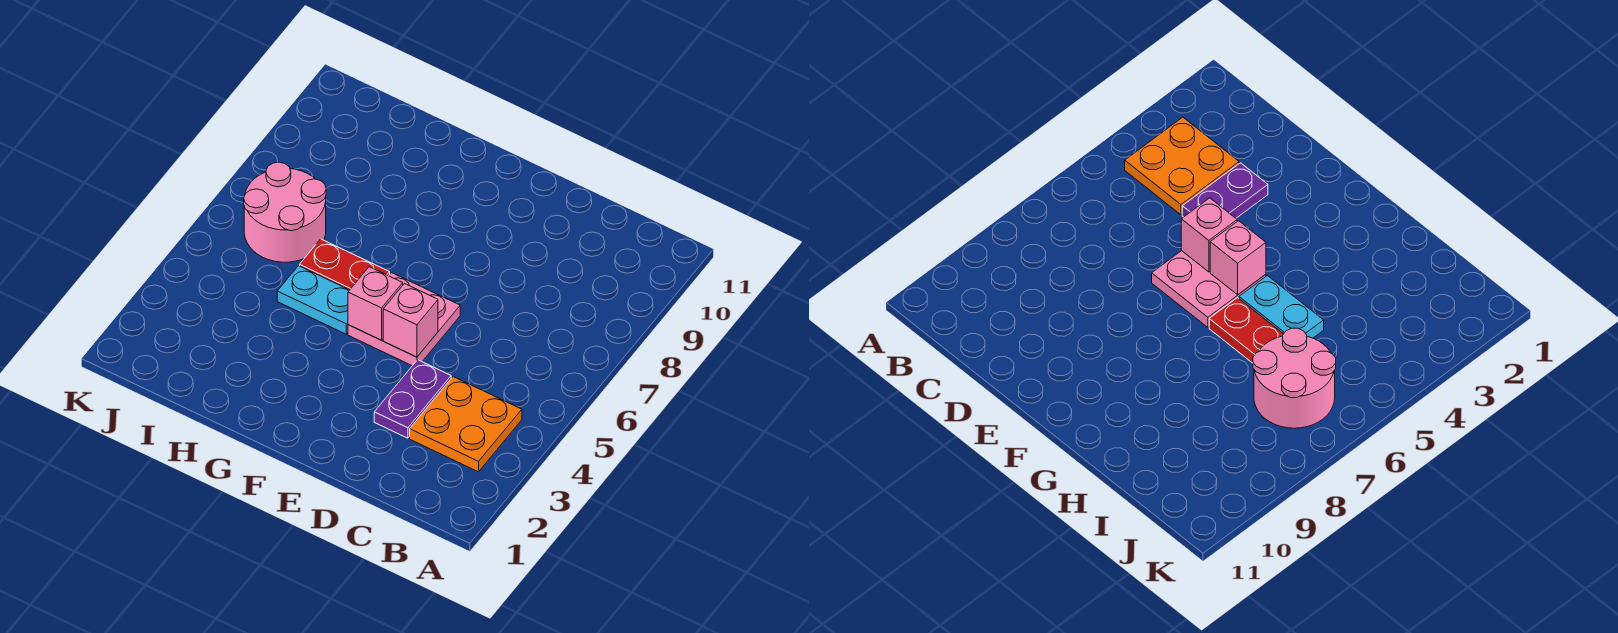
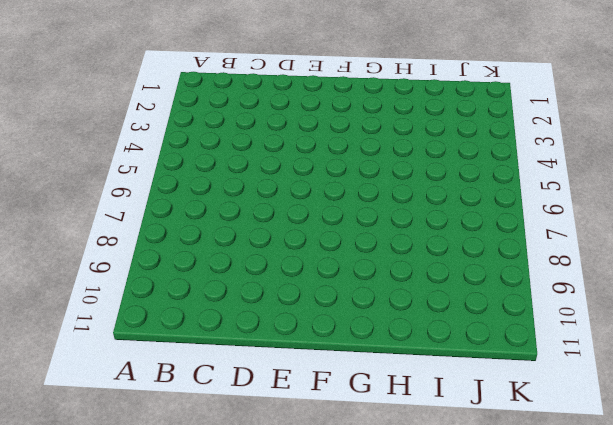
none -> orange 2x2 plate [410,377,522,472]
none -> purple 1x2 plate [374,360,451,438]

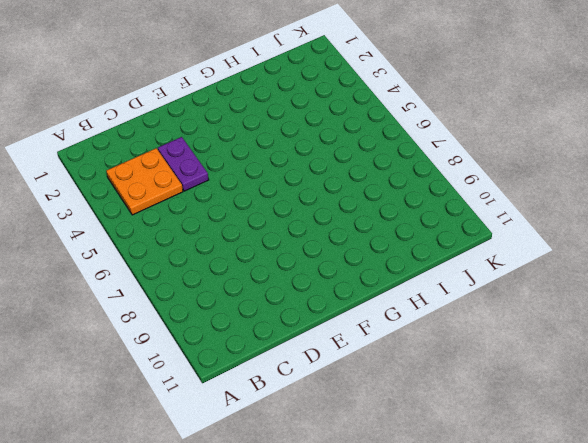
none -> pink 2x2 plate [348,273,460,366]
none -> cyan 1x2 plate [277,266,349,334]

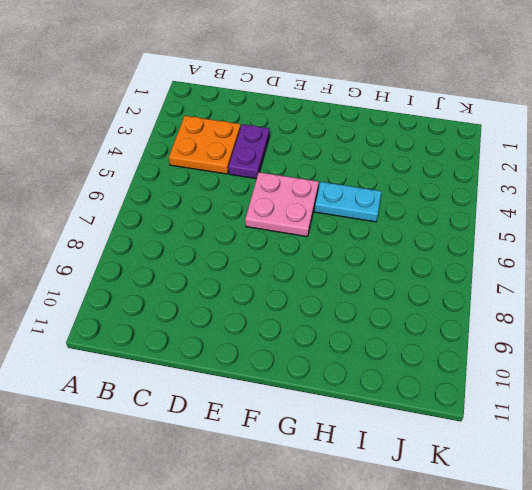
none -> red 1x2 plate [300,239,390,290]
none -> pink 2x2 round brick [244,162,326,262]

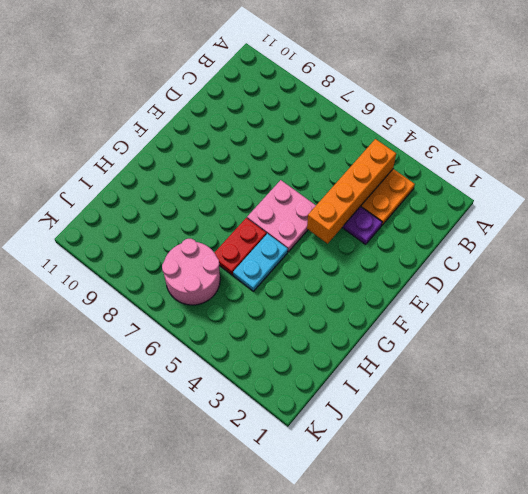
orange 1x4 brick [307,139,396,244] -> none
none -> pink 1x1 brick [383,284,438,357]
none -> pink 1x1 brick [348,267,403,340]

